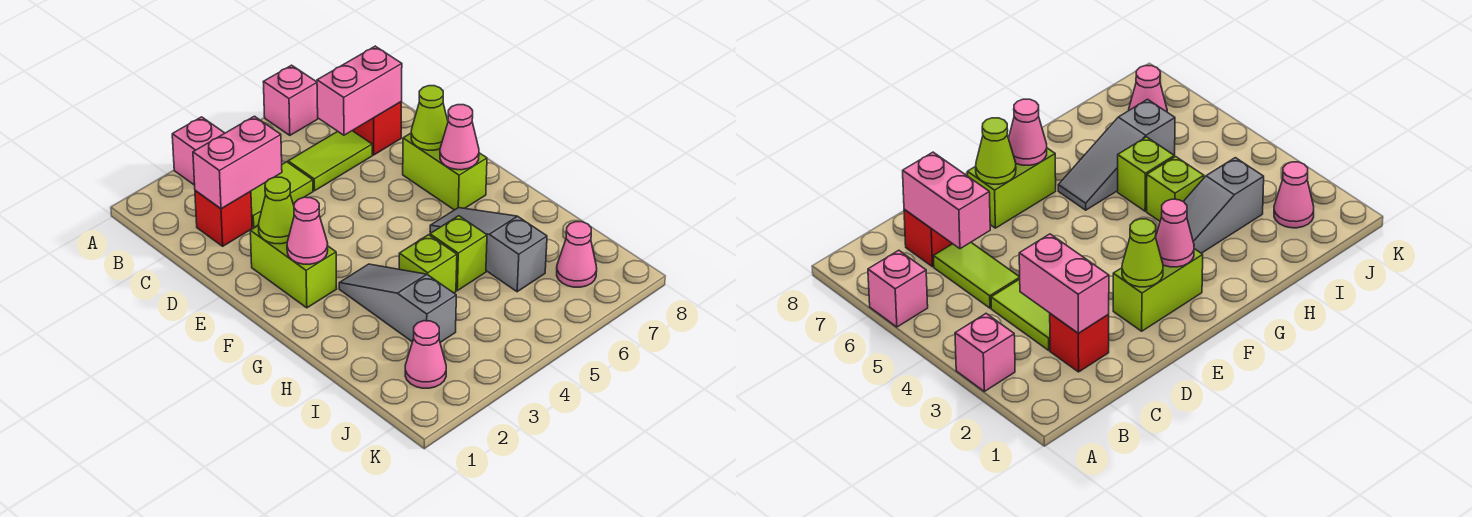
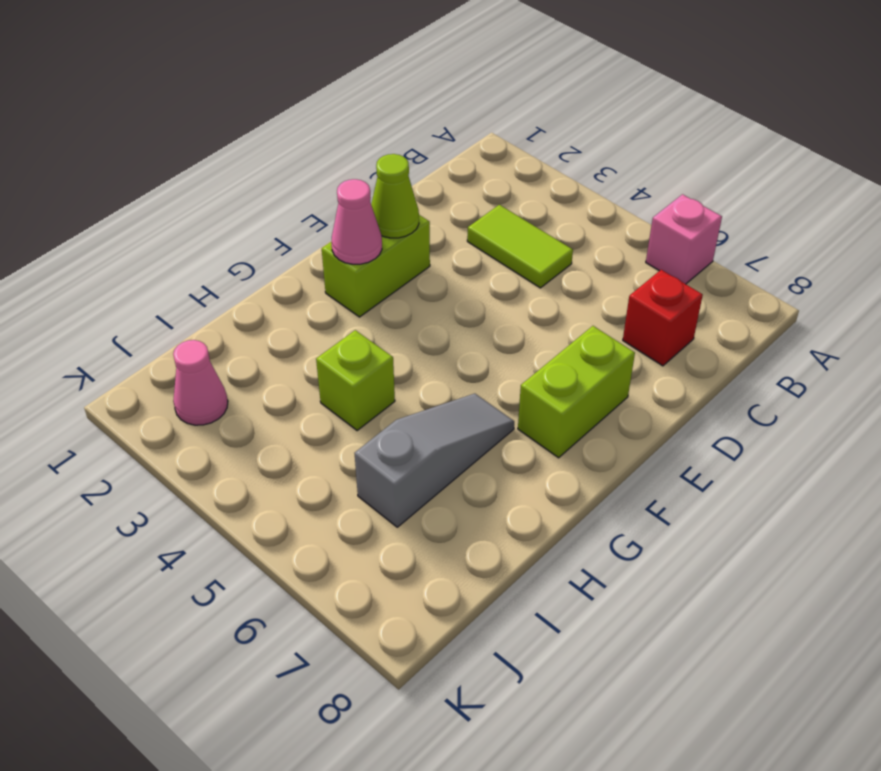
none -> pink 1x1 brick [172,117,225,185]
none -> red 1x1 brick [195,191,252,246]
none -> lime 1x2 tile [288,131,372,191]

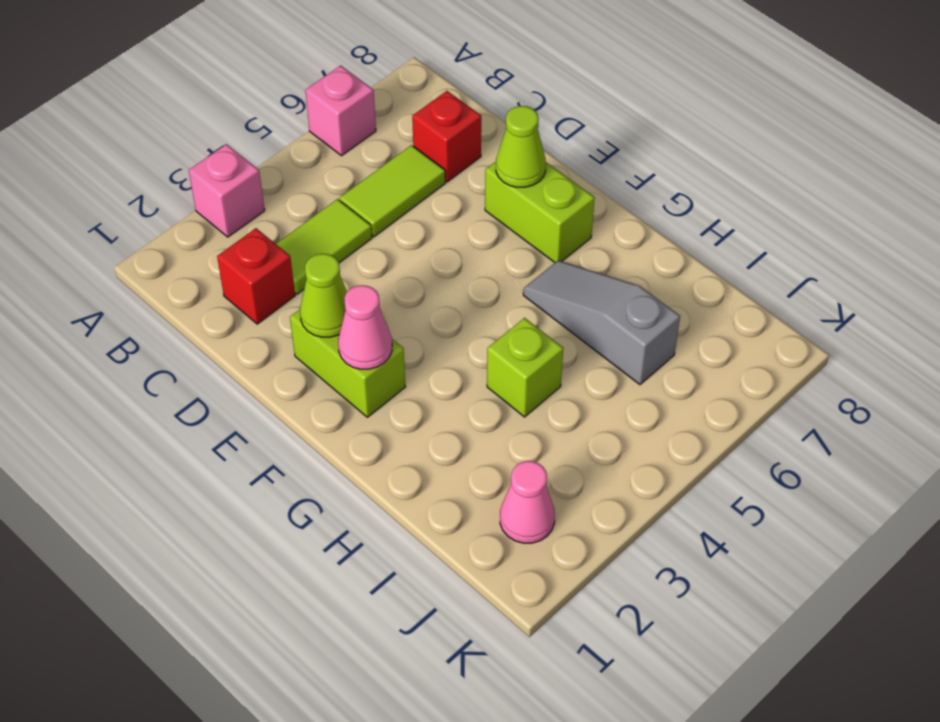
none -> grey 1x3 slope [339,264,456,342]
none -> lime 1x1 brick [430,216,487,290]
none -> pink 1x1 cone [557,222,597,287]

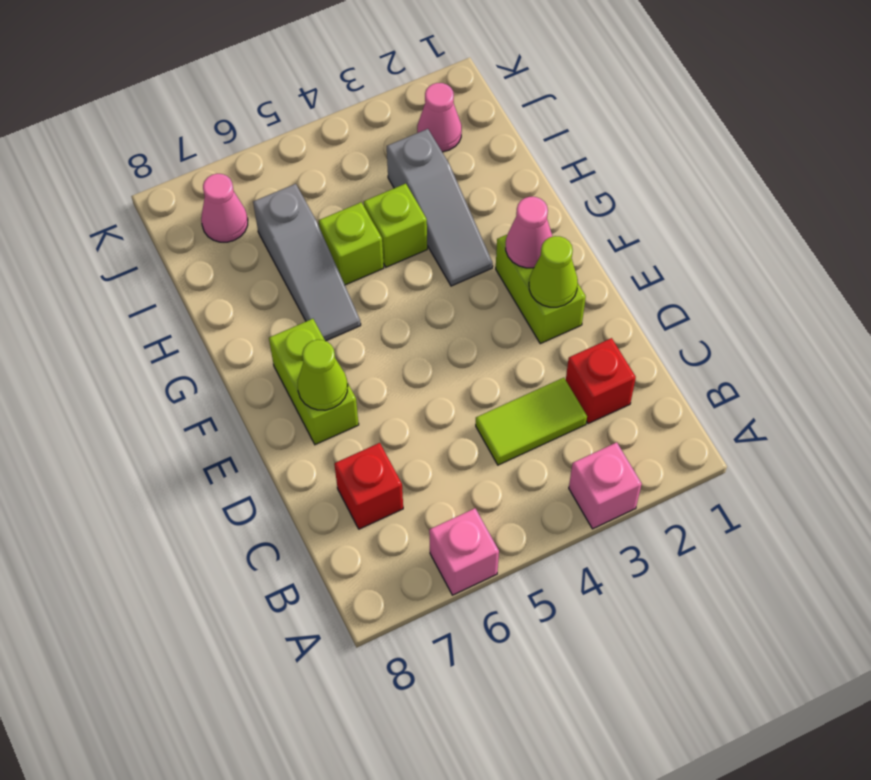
none -> lime 1x2 tile [288,131,372,191]
none -> pink 1x2 brick [193,116,282,209]
none -> pink 1x2 brick [317,46,402,135]

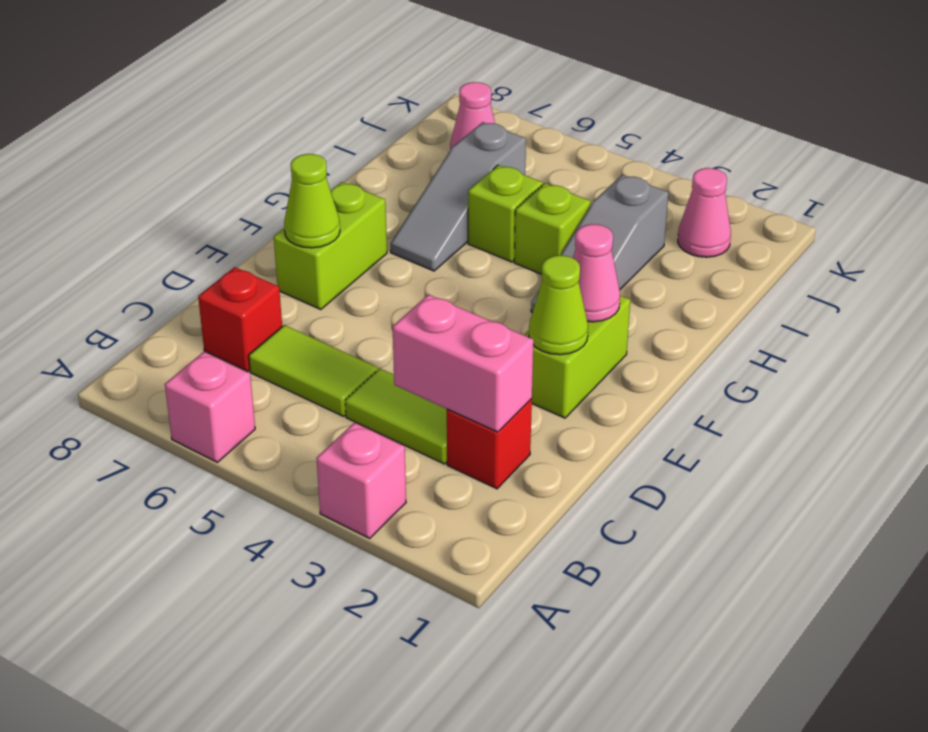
none -> pink 1x2 brick [317,46,402,135]
none -> pink 1x1 cone [440,105,479,170]

